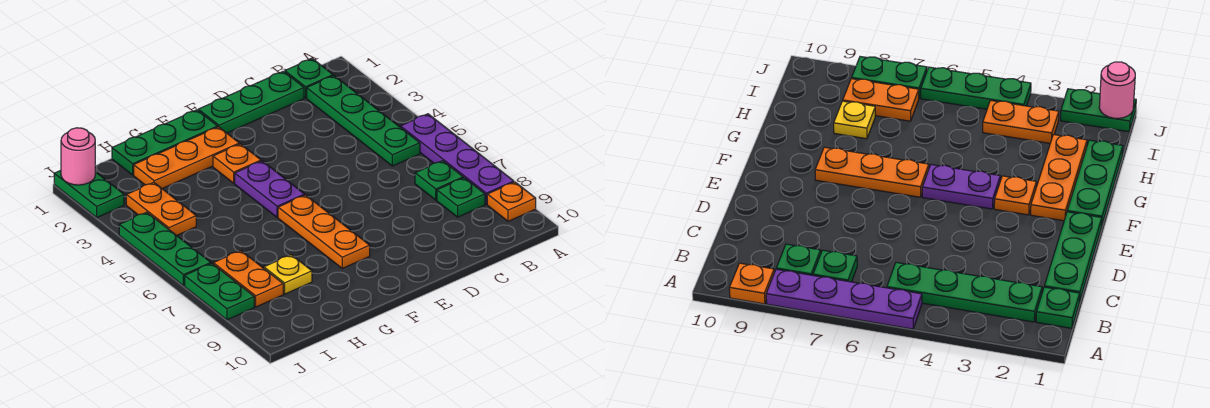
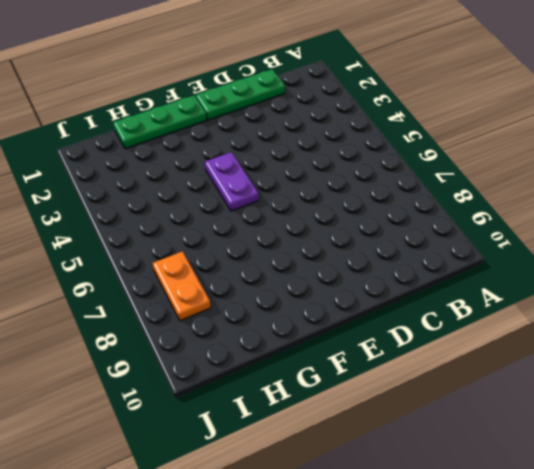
none -> purple 1x4 plate [401,114,514,204]
none -> orange 1x1 plate [487,182,536,221]
none -> green 1x1 plate [285,59,333,98]

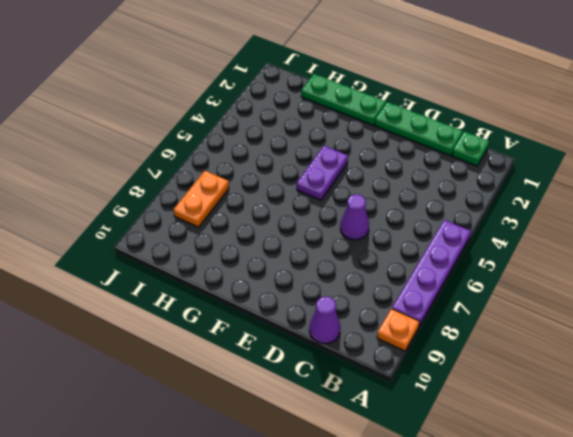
purple 1x1 cone [309,296,340,343] -> none
purple 1x1 cone [340,194,369,240] -> none
none -> green 1x4 plate [307,76,420,166]
none -> green 1x1 plate [415,161,463,200]
none -> green 1x1 plate [437,178,485,217]

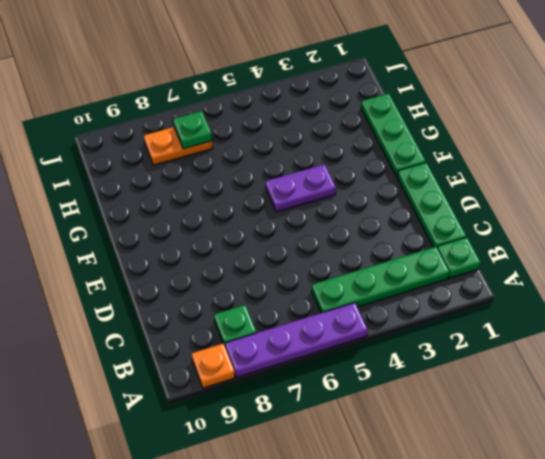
green 1x1 plate [173,111,212,149] -> green 1x1 plate moved to [415,161,463,200]
none -> orange 1x3 plate [134,127,239,188]
none -> orange 1x1 plate [213,144,261,183]
none -> orange 1x3 plate [278,195,370,268]

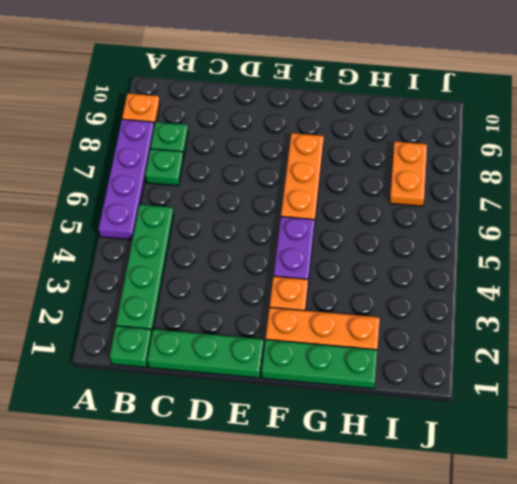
none -> yellow 1x1 plate [264,255,312,294]
none -> orange 1x2 plate [126,182,196,235]
none -> green 1x2 plate [54,170,124,217]

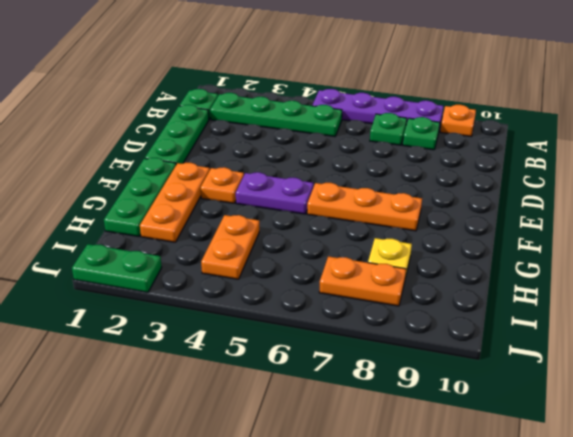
orange 1x2 plate [201,215,259,279] -> orange 1x2 plate turned to [126,182,196,235]
none -> green 1x3 plate [119,212,211,286]
none -> green 1x2 plate [185,263,254,320]
none -> pink 1x1 round brick [61,128,95,185]

